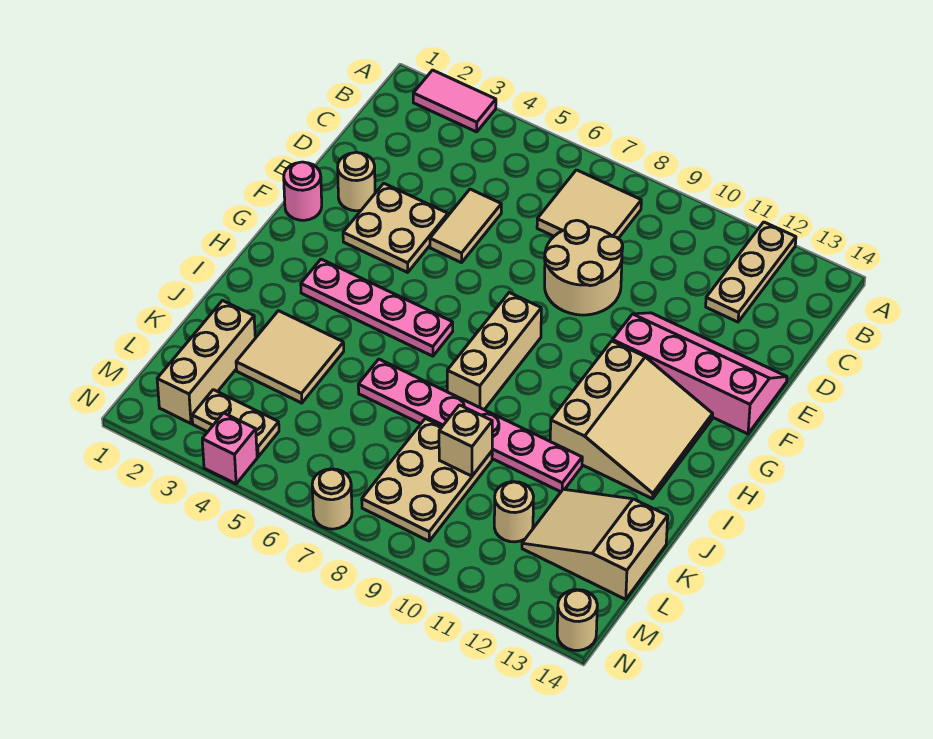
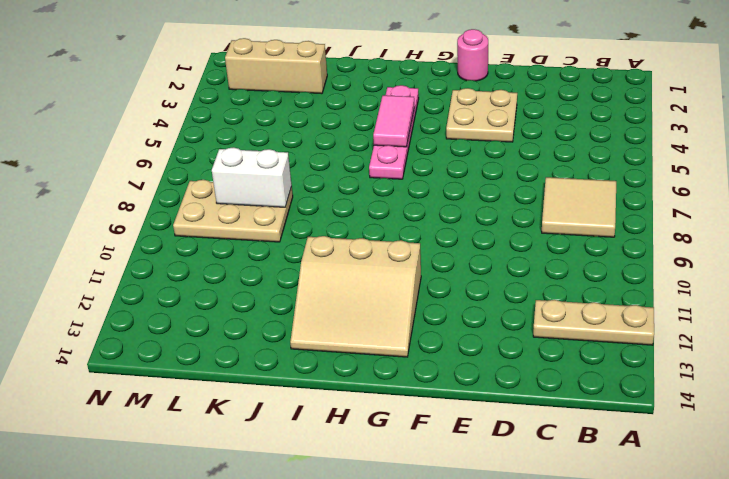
pink 1x2 tile [373,95,414,147] -> pink 1x2 tile moved to [413,70,496,132]
white 1x2 brick [212,147,292,207] -> none
none -> tan 1x2 tile [430,189,501,263]
none -> tan 2x2 round brick [545,220,623,315]
none -> tan 1x1 round brick [338,152,375,211]

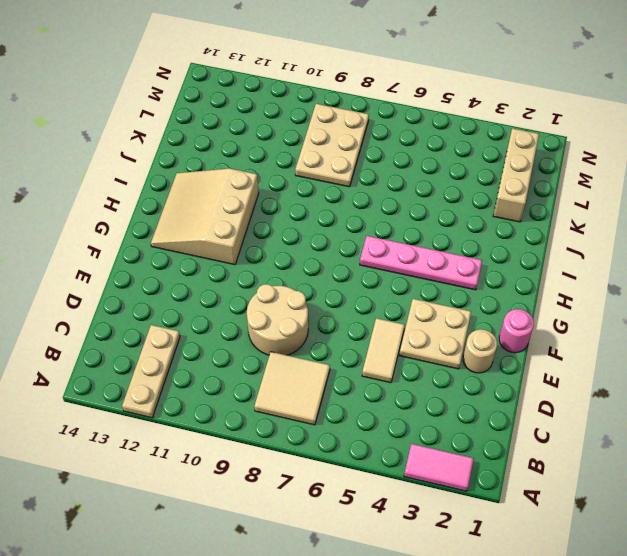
none -> pink 2x4 slope [613,313,787,434]
none -> tan 1x3 brick [447,293,541,410]
none -> tan 2x2 tile [236,311,344,403]

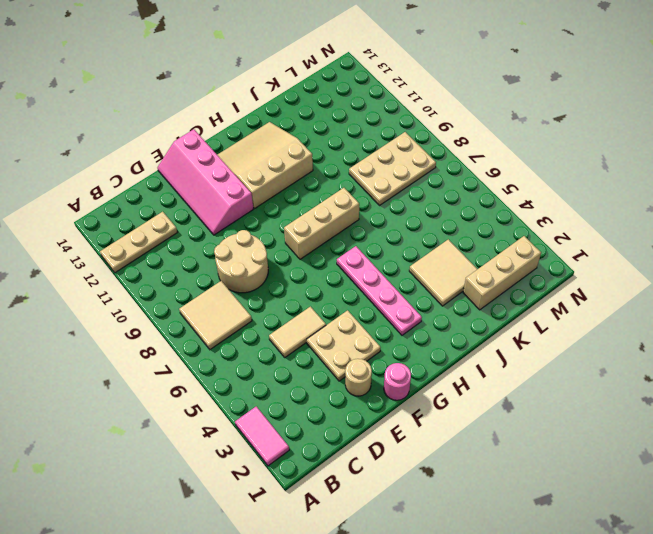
none -> pink 1x6 plate [358,359,582,492]
none -> tan 2x3 slope [522,489,668,599]
none -> tan 1x1 round brick [494,482,534,542]

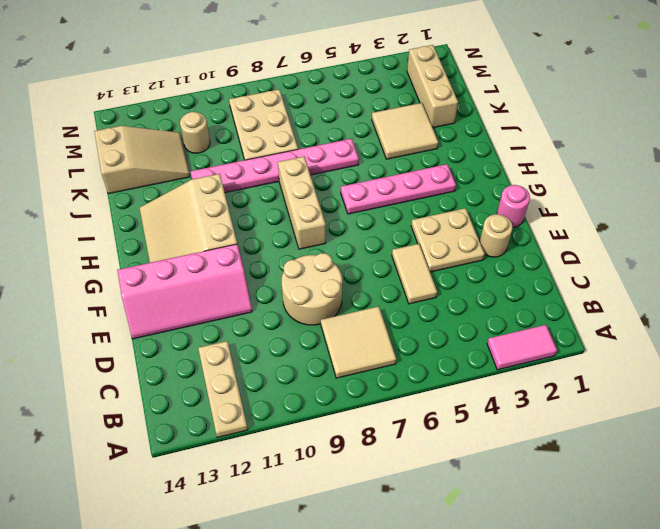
none -> tan 1x2 plate [192,390,279,457]
none -> pink 1x1 brick [202,413,257,484]
none -> tan 1x1 round brick [312,469,352,529]

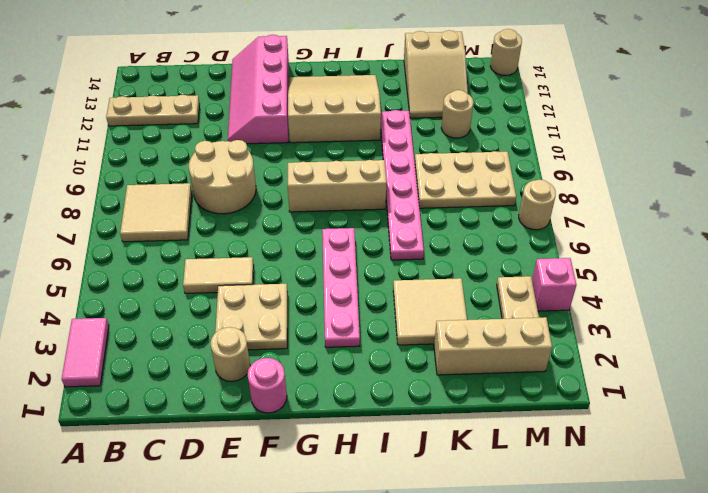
none -> tan 1x1 brick [439,405,492,476]

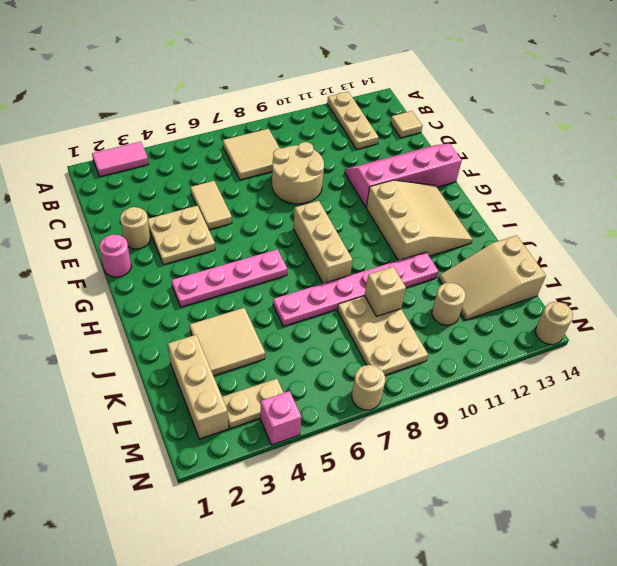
tan 1x1 tile [390,111,422,138] -> none

